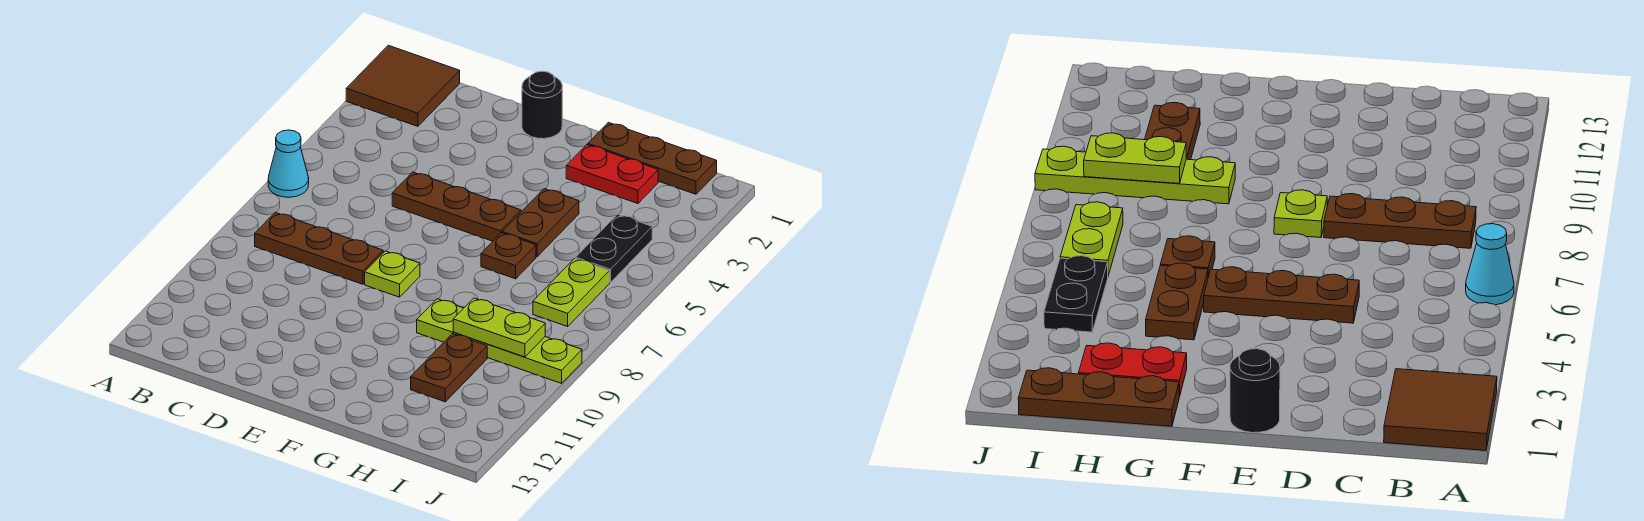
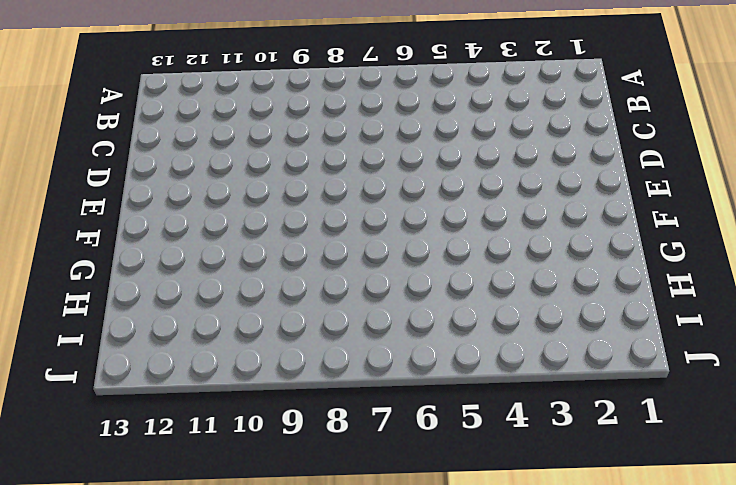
none -> brown 2x2 tile [346,45,460,126]
none -> cyan 1x1 cone [268,130,309,197]
none -> brown 1x3 plate [255,213,383,284]

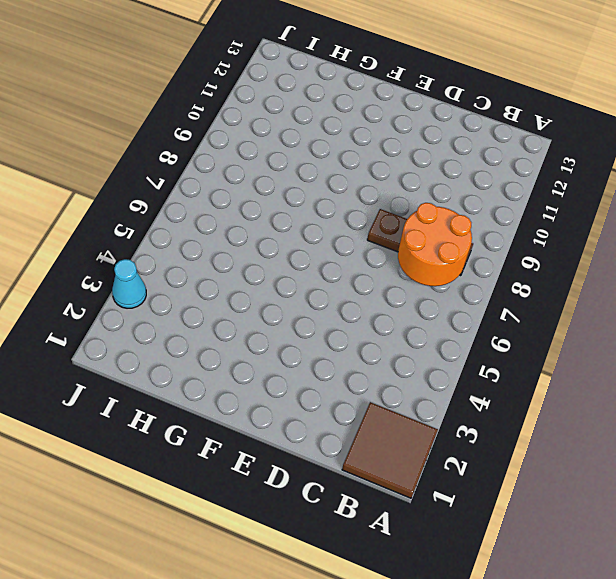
orange 2x2 round brick [398,203,472,286] -> none
cyan 1x1 cone [112,259,146,308] -> cyan 1x1 cone moved to [268,130,309,197]
none -> brown 1x3 plate [392,172,521,241]
none -> black 1x1 round brick [522,71,562,139]
none -> lime 1x1 plate [365,251,420,297]

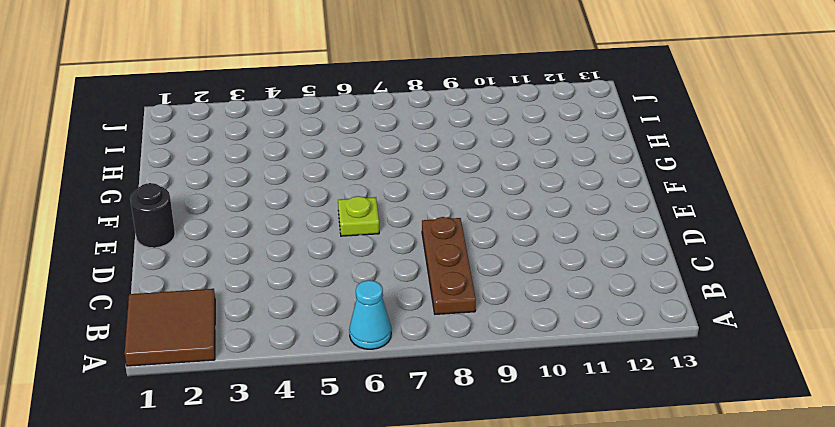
lime 1x1 plate [338,196,379,236] -> lime 1x1 plate moved to [365,251,420,297]
none -> brown 1x3 plate [392,172,521,241]
none -> brown 1x3 plate [588,122,717,194]
none -> red 1x2 plate [566,145,658,203]

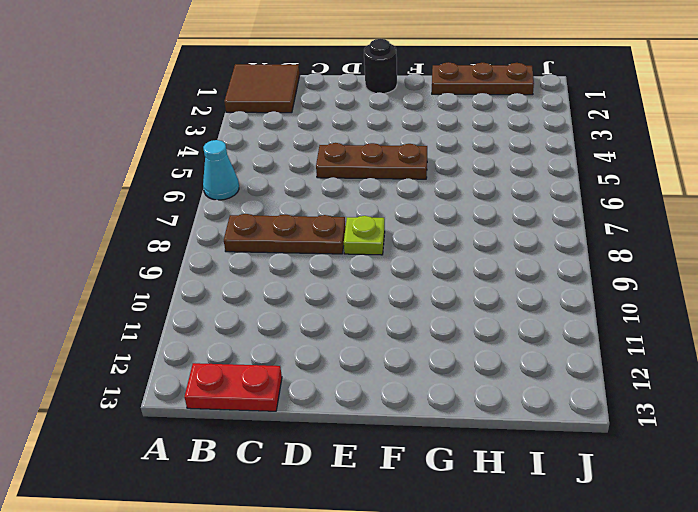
red 1x2 plate [184,363,282,411] -> red 1x2 plate moved to [566,145,658,203]
none -> brown 1x2 plate [502,189,579,257]
none -> brown 1x1 plate [481,233,536,279]
none -> lime 1x4 plate [417,299,582,383]

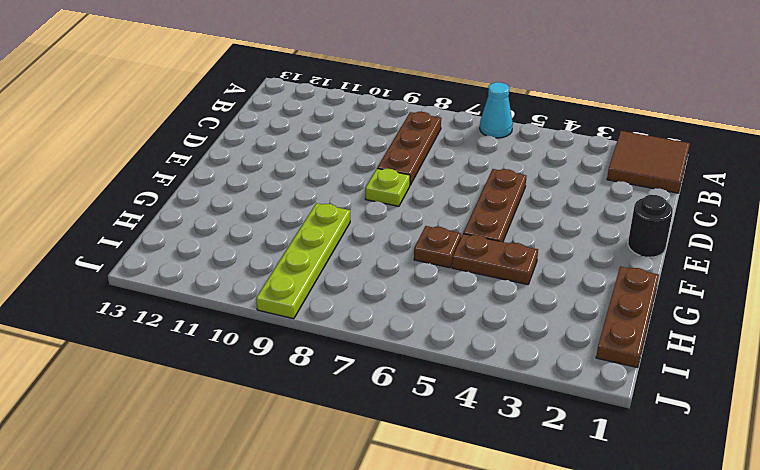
none -> red 1x2 plate [566,145,658,203]
none -> brown 1x2 plate [411,334,487,402]
none -> black 1x2 plate [576,214,652,282]

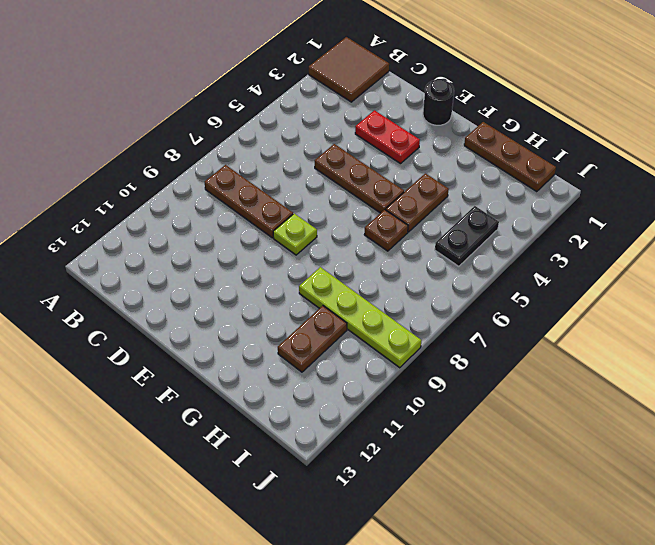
red 1x2 plate [355,110,420,164] -> red 1x2 plate moved to [566,145,658,203]
none -> cyan 1x1 cone [268,130,309,197]
none -> lime 1x2 plate [533,258,610,326]
none -> lime 1x2 plate [453,298,545,357]

